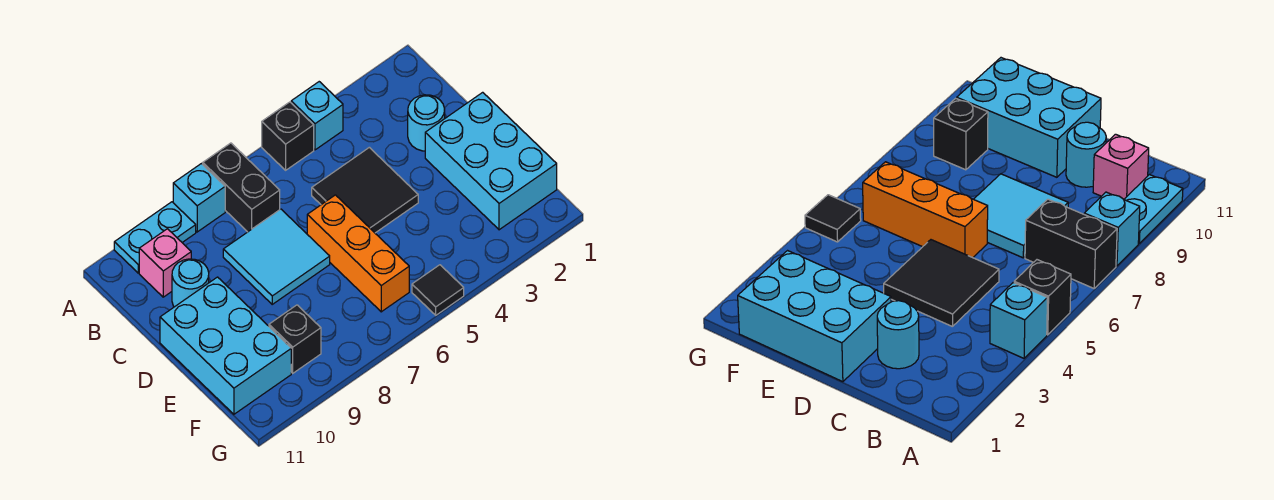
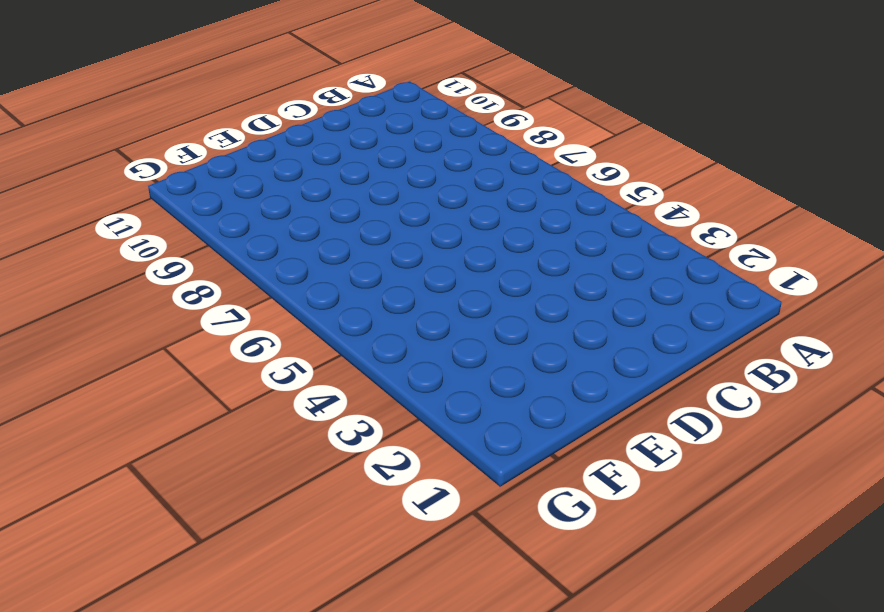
none -> cyan 1x1 brick [291,82,343,150]
none -> black 1x1 brick [262,102,314,170]
none -> black 1x2 brick [203,143,280,232]

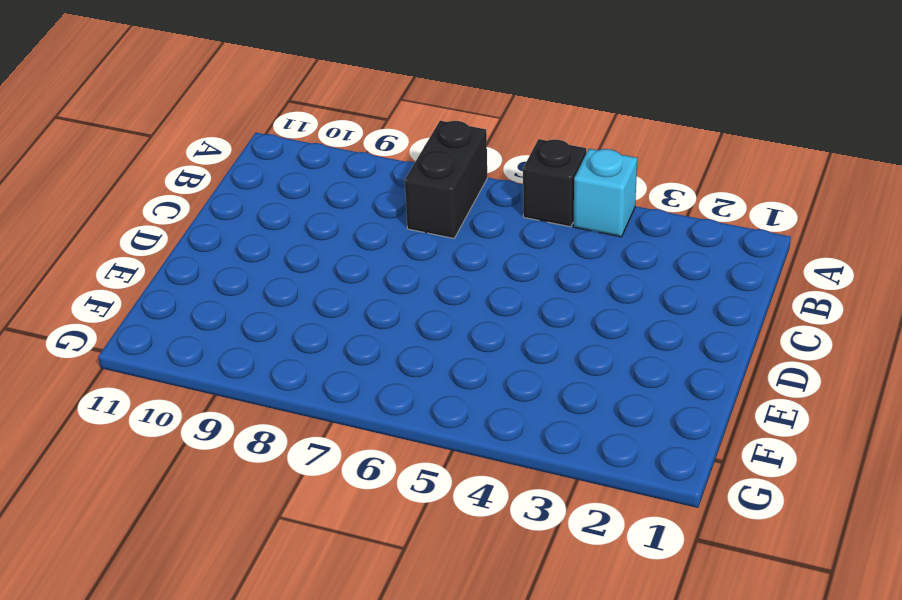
none -> cyan 1x1 brick [173,164,225,232]
none -> cyan 1x2 plate [114,202,196,273]
none -> pink 1x1 brick [139,229,191,297]

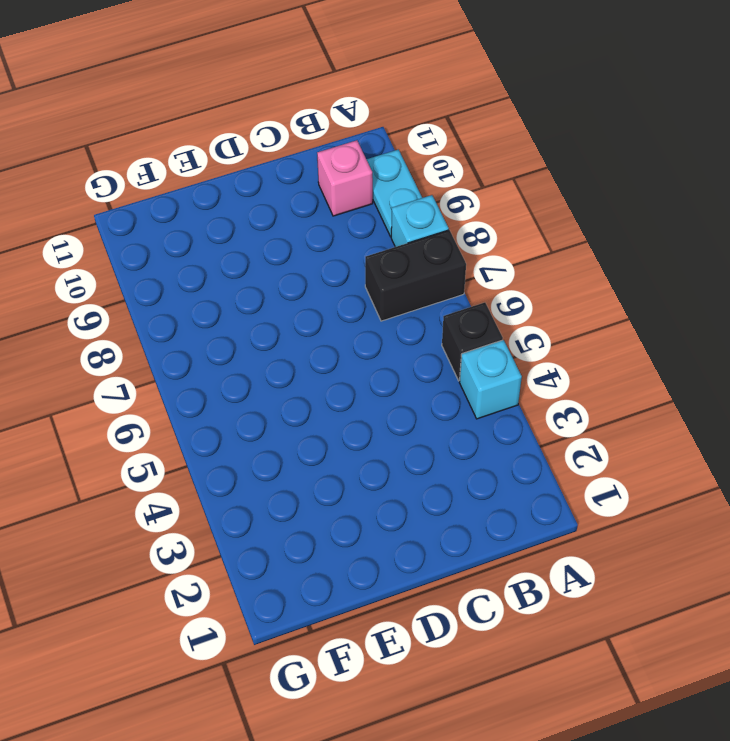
none -> cyan 1x1 round brick [408,95,445,151]
none -> black 2x2 tile [312,147,418,233]
none -> cyan 2x2 tile [223,209,330,304]

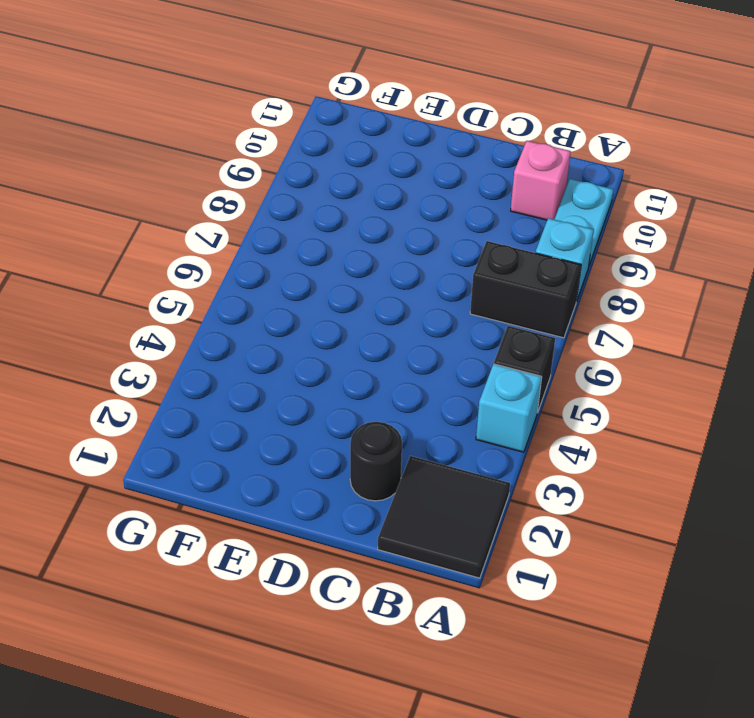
black 2x2 tile [378,456,510,578] -> black 2x2 tile moved to [312,147,418,233]
black 1x1 round brick [350,422,402,501] -> cyan 1x1 round brick [408,95,445,151]
none -> cyan 2x2 tile [223,209,330,304]
none -> cyan 1x1 round brick [172,259,209,307]
none -> cyan 2x3 brick [425,92,557,230]

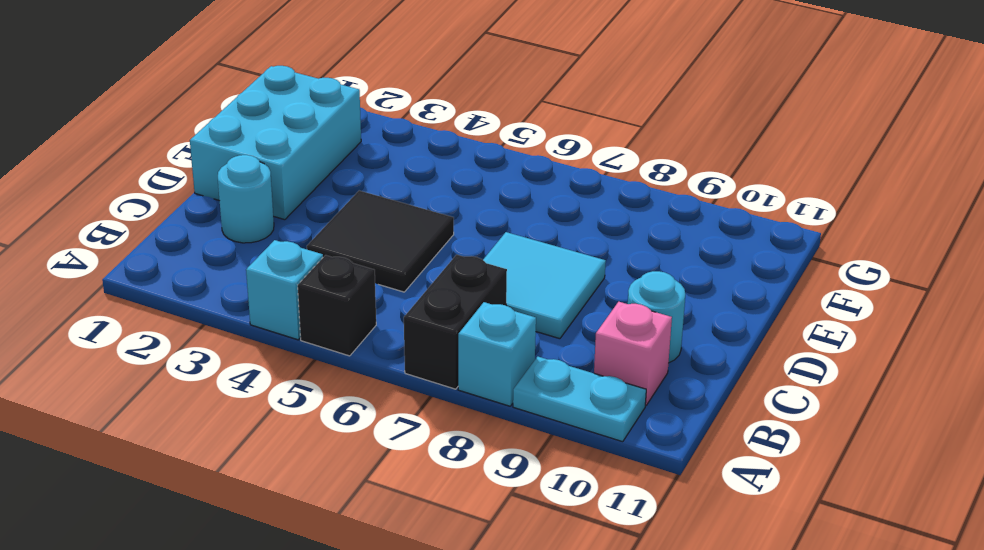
none -> orange 1x3 brick [307,195,409,312]
none -> cyan 2x3 brick [160,277,291,414]
none -> black 1x1 brick [269,305,321,373]

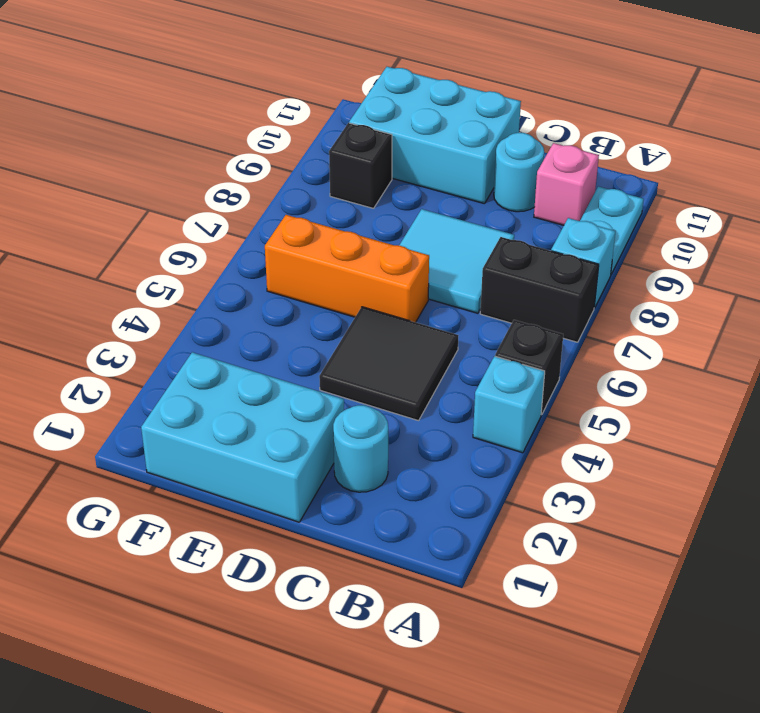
none -> black 1x1 tile [412,265,464,315]

